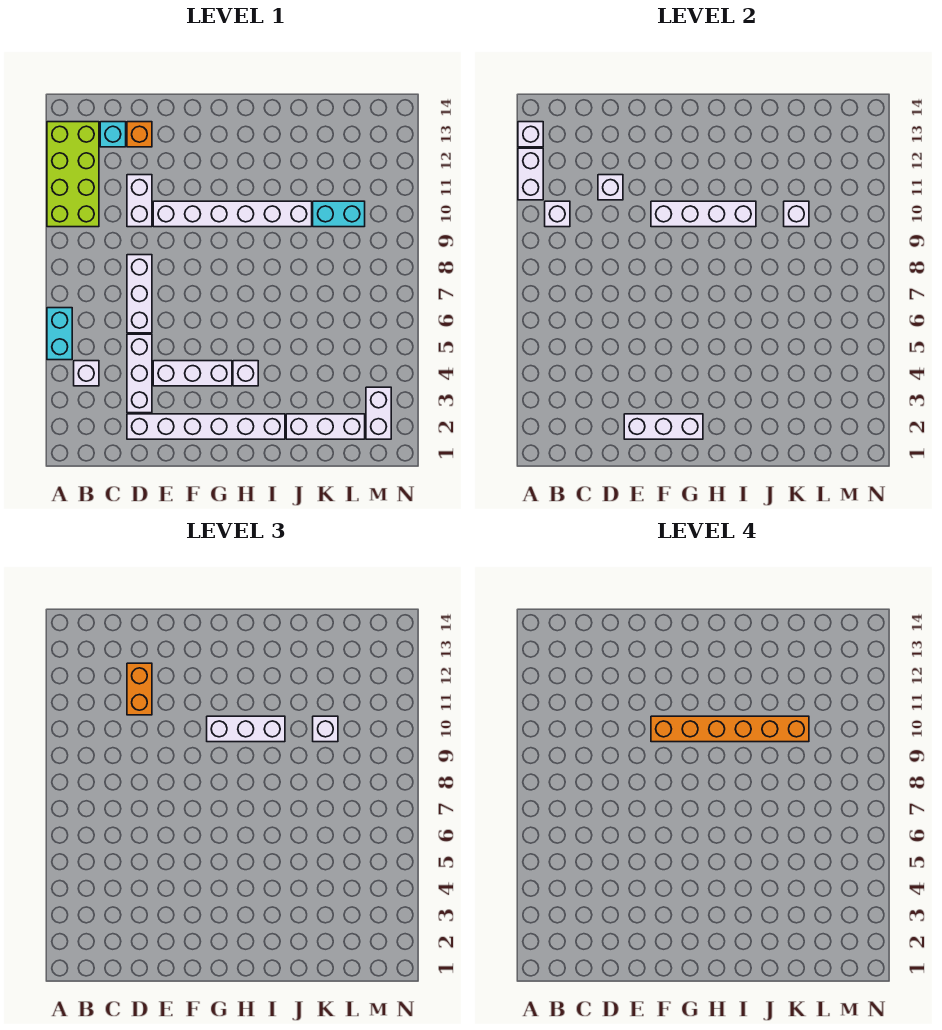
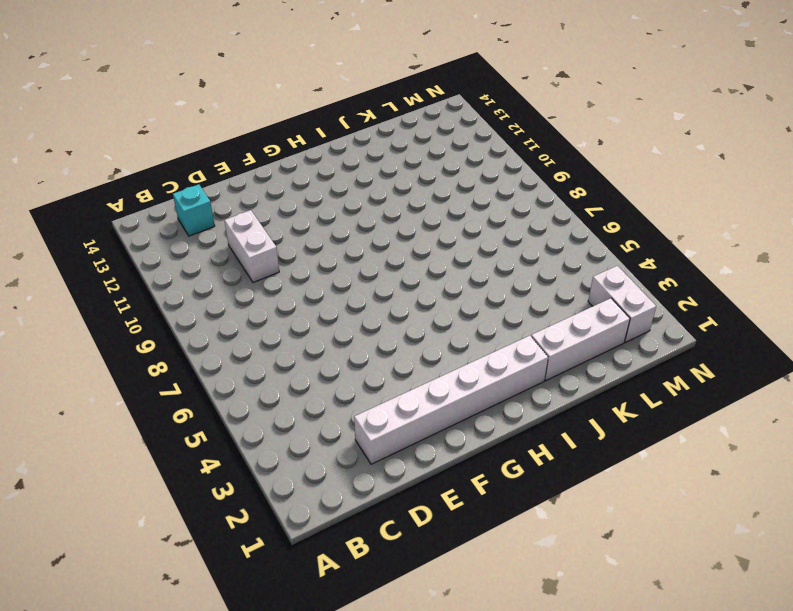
none -> cyan 1x2 brick [47,308,72,360]
none -> lime 2x4 brick [47,122,99,227]
none -> white 1x1 brick [74,361,99,386]

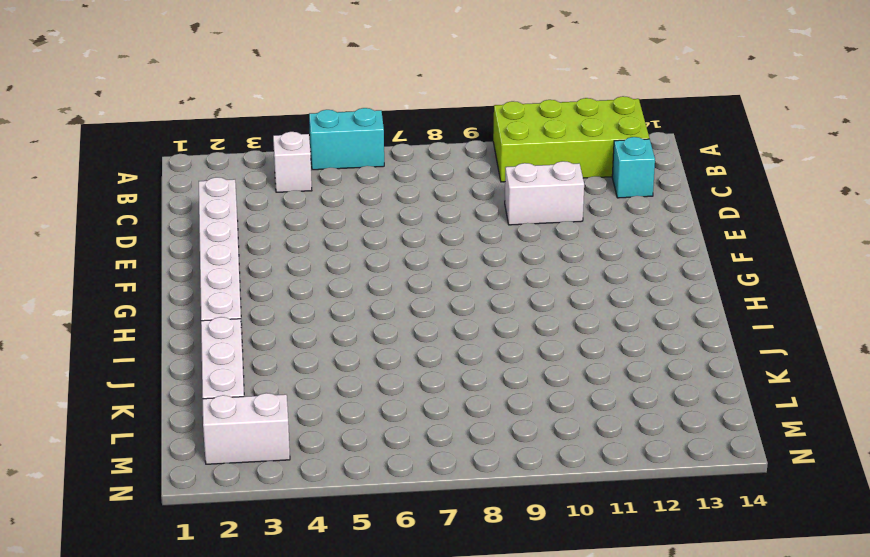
none -> white 1x3 brick [127,334,152,413]
none -> white 1x3 brick [127,255,152,333]
none -> orange 1x1 brick [127,122,152,147]

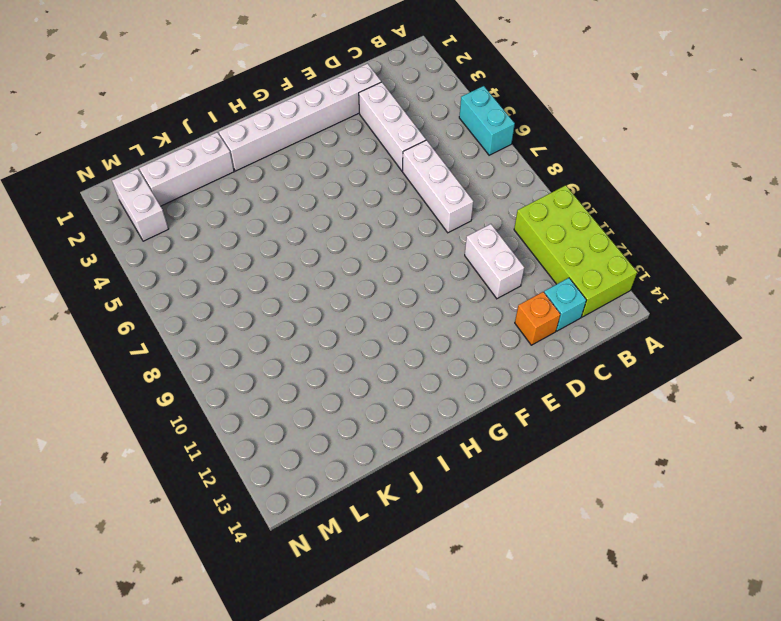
none -> white 1x1 brick [74,361,99,386]
none -> white 1x3 brick [153,361,232,386]
none -> white 1x6 brick [153,201,312,227]

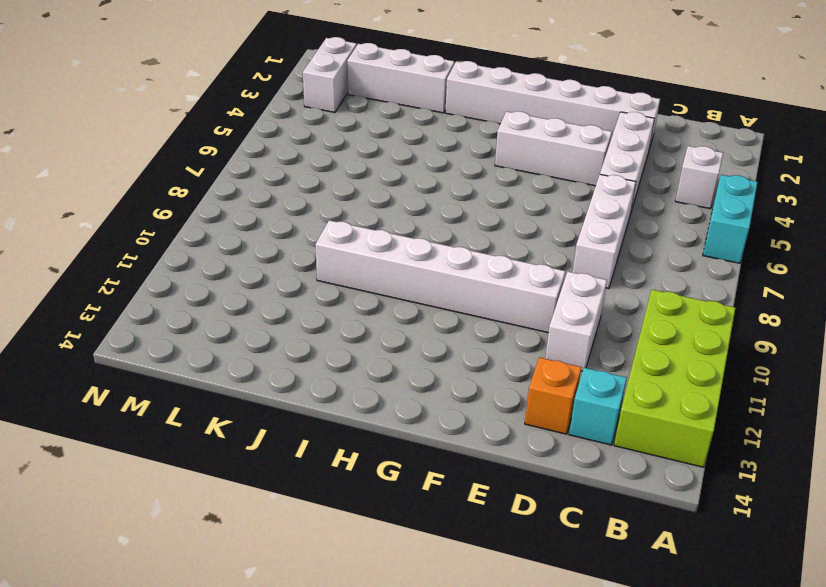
none -> white 1x1 brick [233,361,258,386]
none -> cyan 1x2 brick [313,201,365,227]
none -> white 1x2 brick [518,148,543,200]

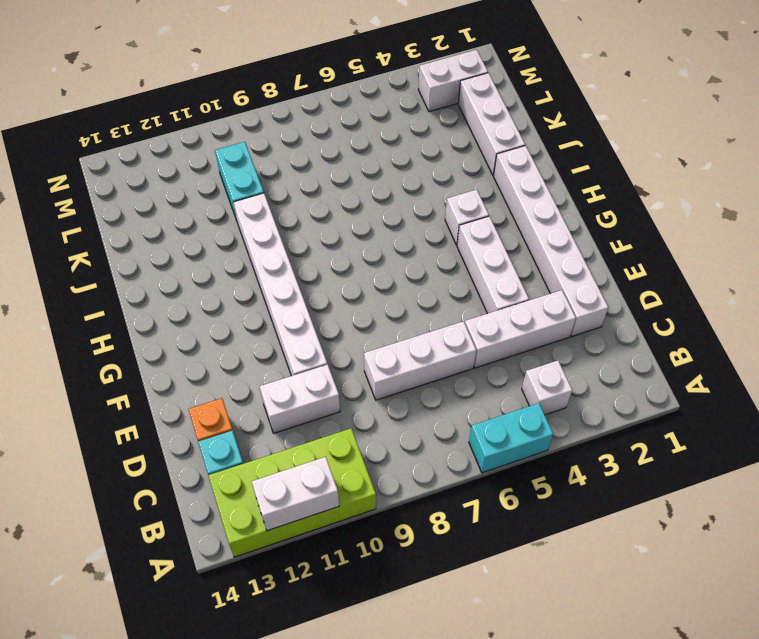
none -> white 1x1 brick [518,122,543,147]
none -> white 1x1 brick [545,201,570,227]
none -> white 1x1 brick [598,175,623,200]

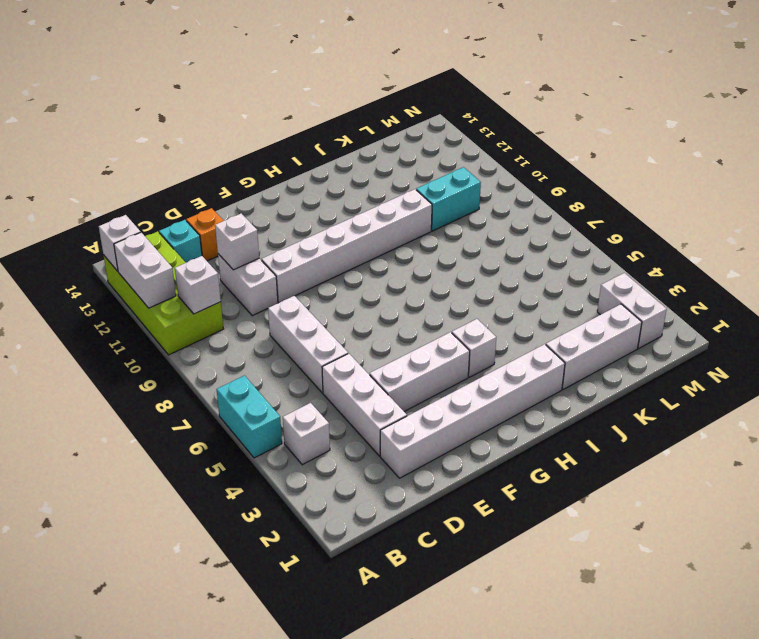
none -> white 1x3 brick [624,414,703,439]
none -> white 1x4 brick [651,201,756,227]
none -> white 1x1 brick [784,201,809,227]

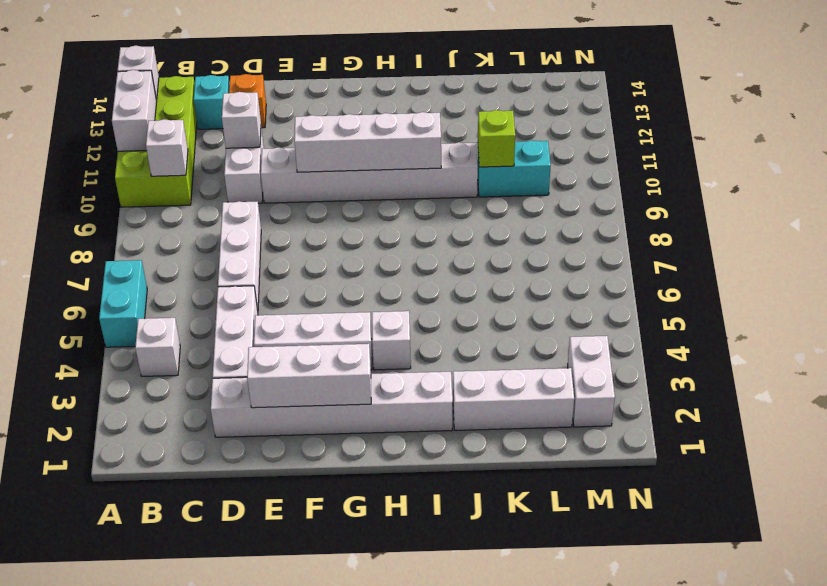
lime 1x1 brick [478,110,515,167] -> white 1x1 brick [784,201,809,227]
none -> orange 1x2 brick [127,663,152,715]
none -> white 1x3 brick [207,716,285,742]
none -> white 1x1 brick [313,716,338,742]

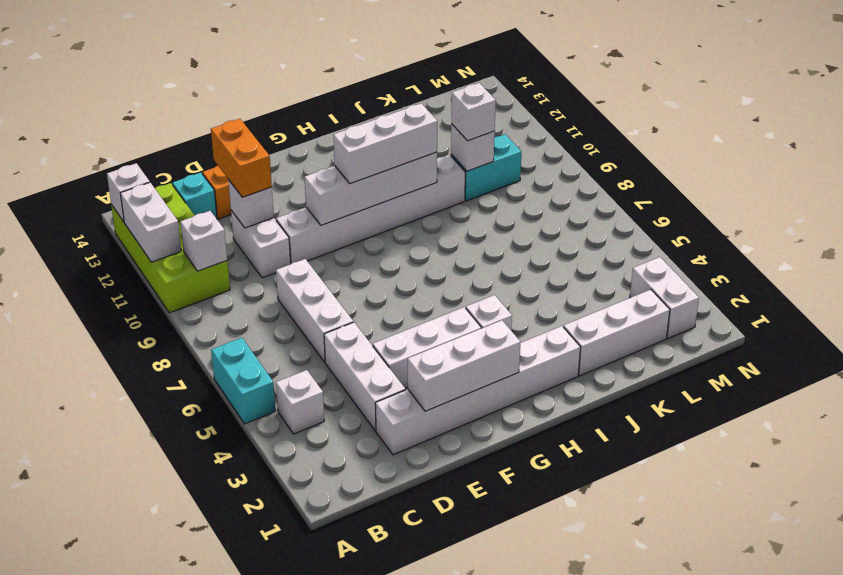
none -> orange 1x6 brick [651,716,809,742]

